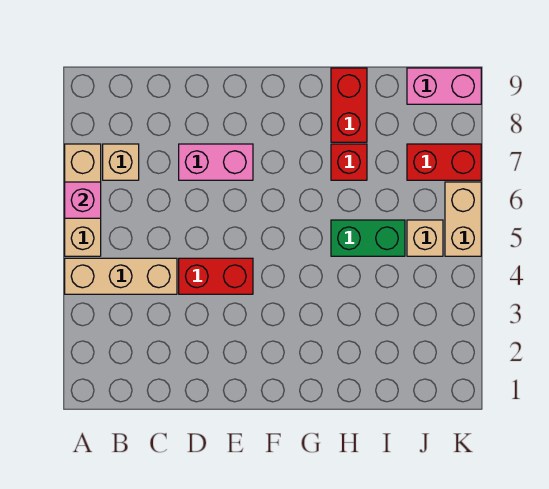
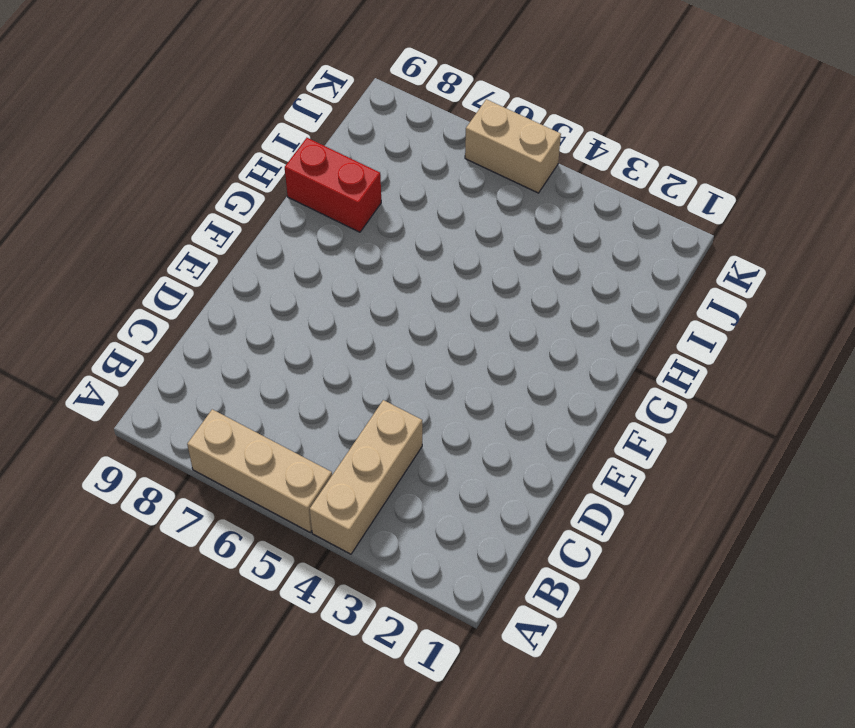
none -> tan 1x1 brick [103,144,139,180]
none -> red 1x2 brick [179,258,253,294]
none -> pink 1x2 brick [179,144,253,180]

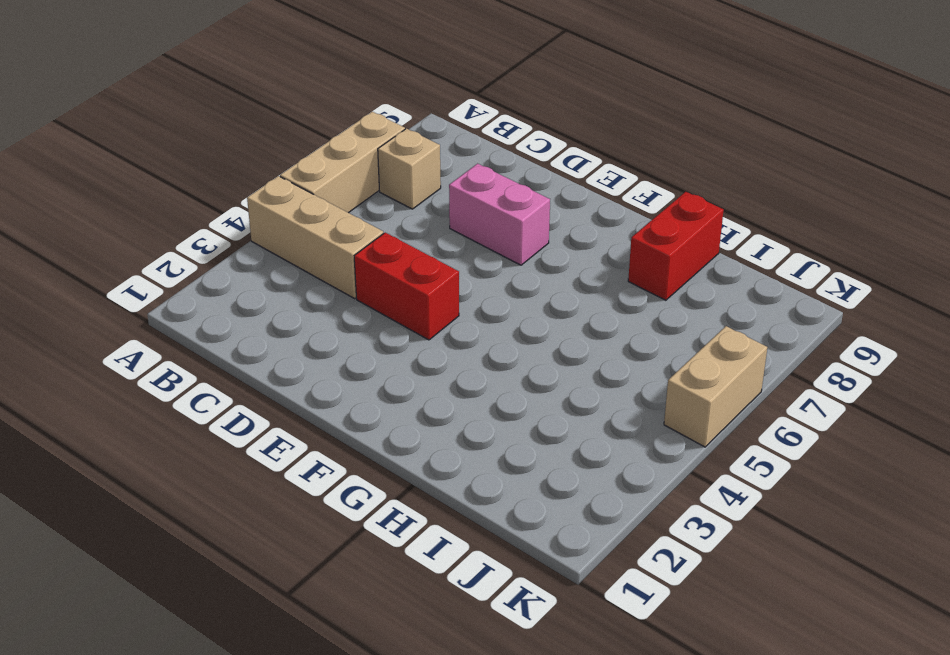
none -> green 1x2 brick [331,220,405,256]
none -> red 1x1 brick [331,144,367,180]
none -> tan 1x1 brick [407,220,443,256]

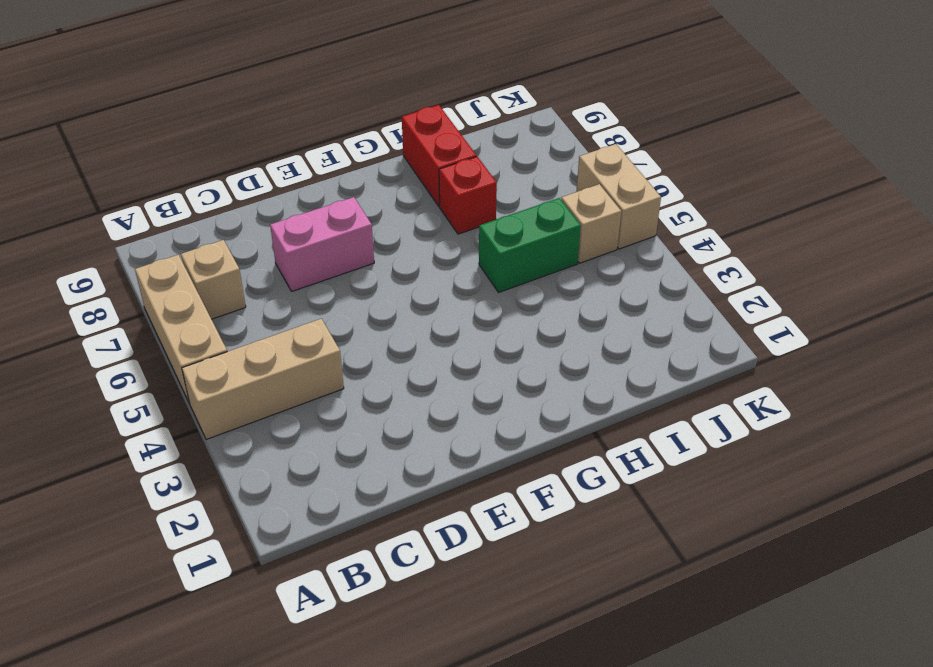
none -> red 1x2 brick [179,258,253,294]
none -> red 1x2 brick [407,144,481,180]
none -> pink 1x2 brick [407,68,481,104]

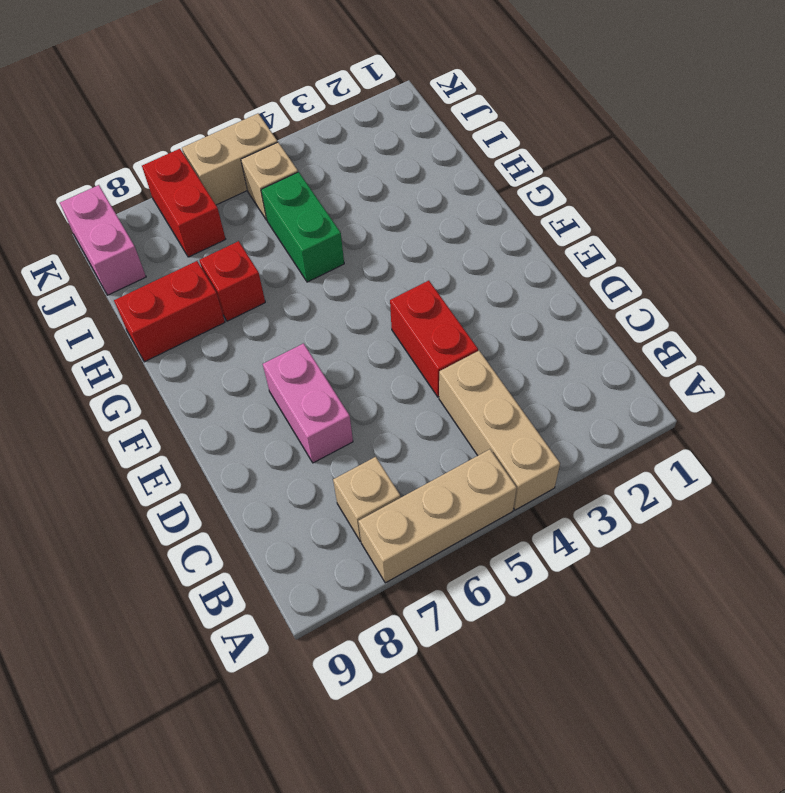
none -> pink 1x1 brick [65,182,101,218]

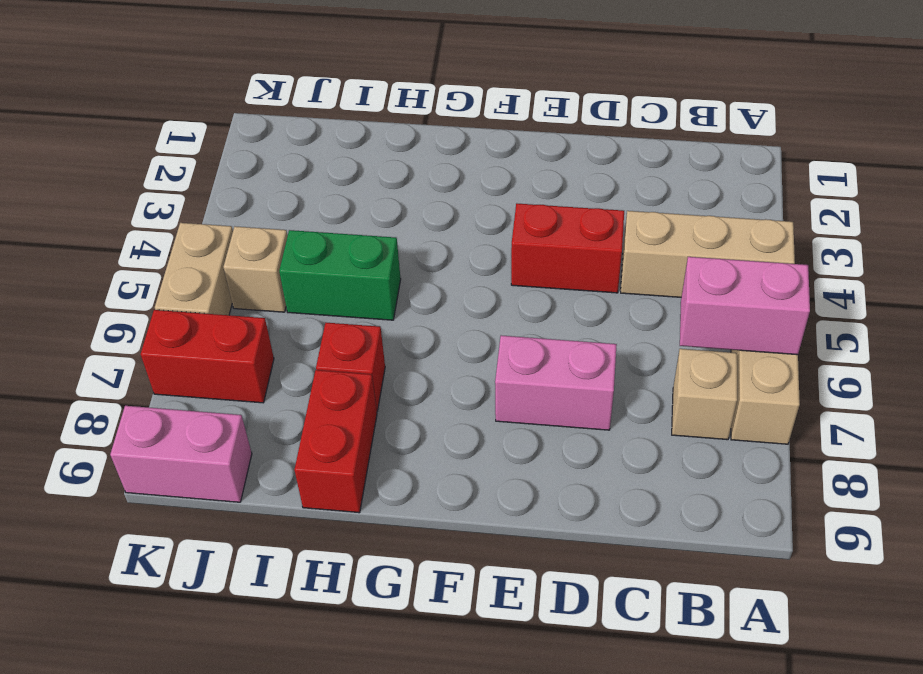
pink 1x2 brick [680,257,810,355] -> pink 1x1 brick [65,182,101,218]

